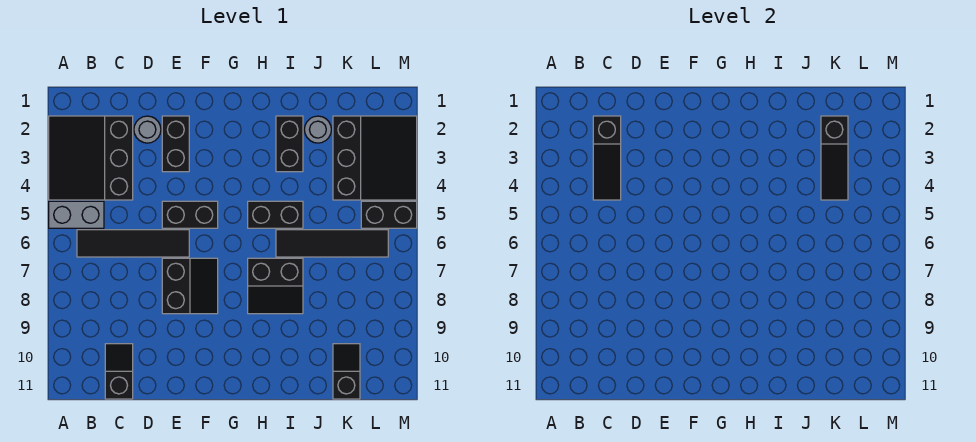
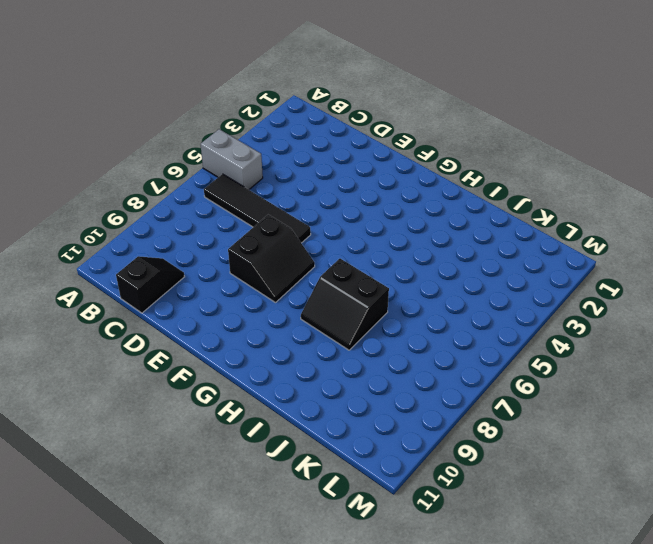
none -> black 3x3 slope [49,116,133,200]
none -> grey 1x1 round brick [134,116,161,143]
none -> black 1x2 brick [162,116,189,172]

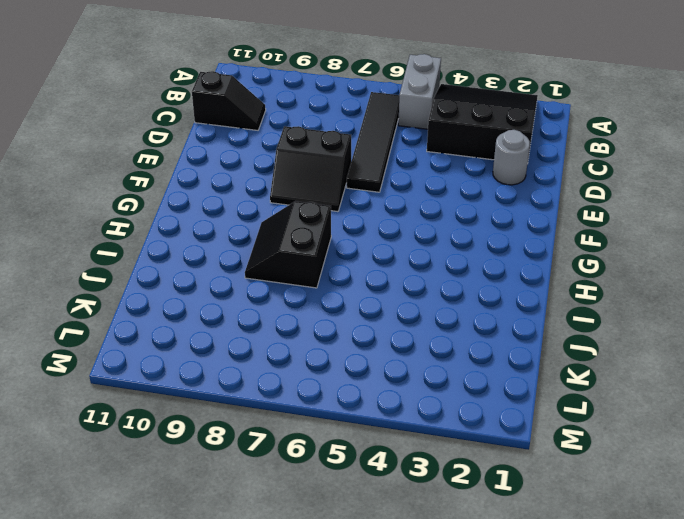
none -> black 1x2 brick [162,116,189,172]
none -> black 1x2 brick [162,201,218,228]
none -> black 1x2 brick [248,201,303,228]

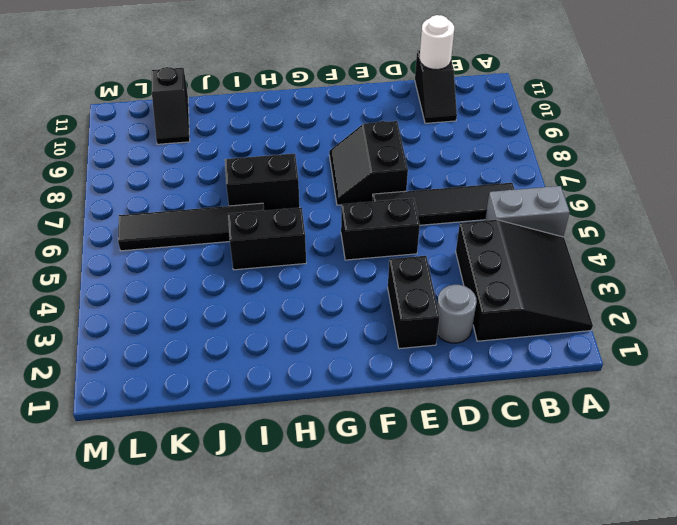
white 1x1 round brick [420,15,454,70] -> none
none -> black 1x2 brick [276,116,303,172]
none -> grey 1x1 round brick [304,116,331,143]
none -> black 3x3 slope [333,116,417,200]

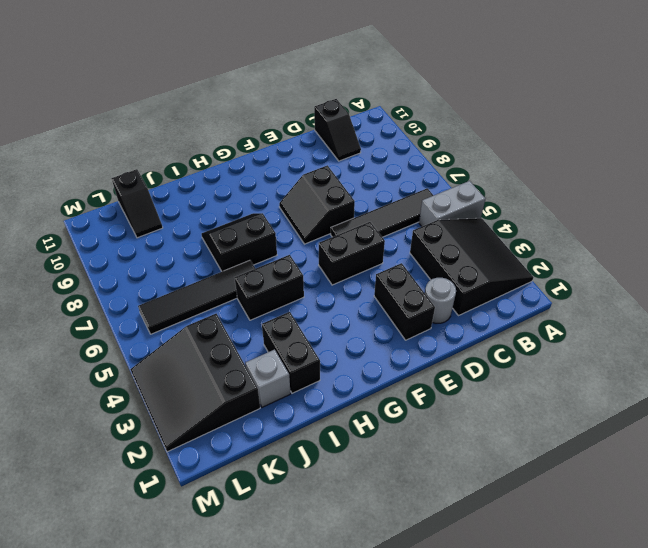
grey 1x1 brick [245,349,291,407] -> grey 1x1 round brick [304,116,331,143]
none -> black 1x2 brick [361,201,417,228]
none -> black 1x3 slope [593,116,621,200]
none -> black 1x3 slope [821,116,848,200]

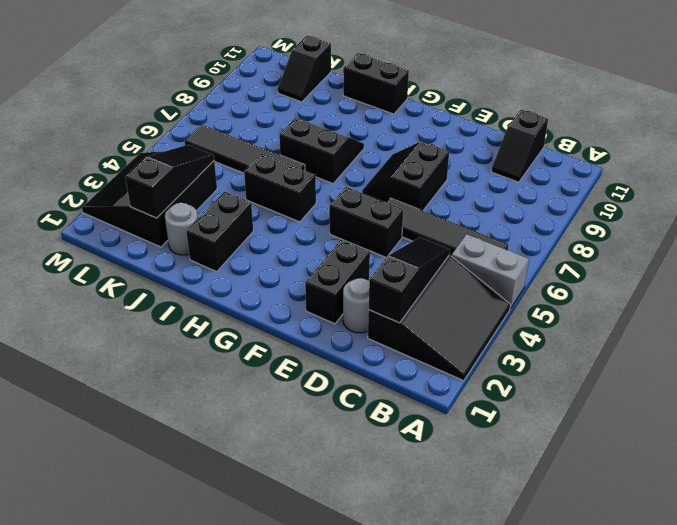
black 1x2 brick [343,53,409,114] -> black 1x2 brick moved to [361,201,417,228]

